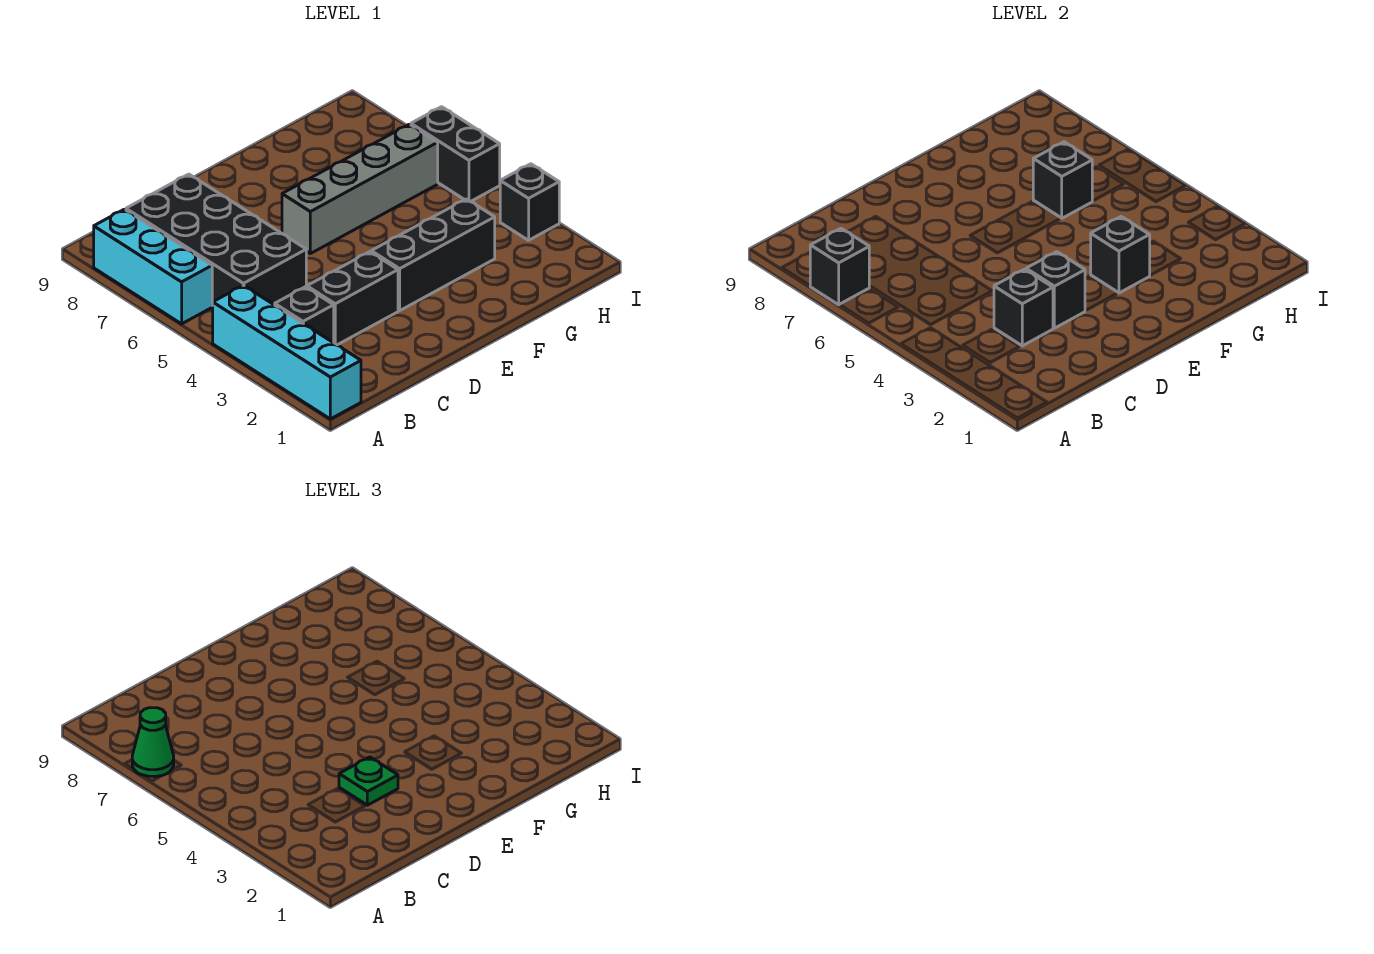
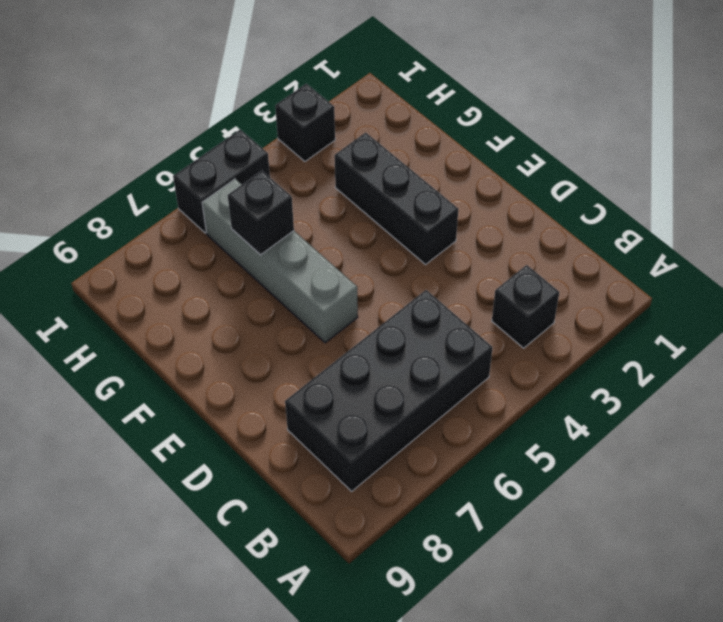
none -> cyan 1x4 brick [212,285,361,419]
none -> cyan 1x3 brick [94,209,212,324]
none -> black 1x2 brick [307,252,398,345]

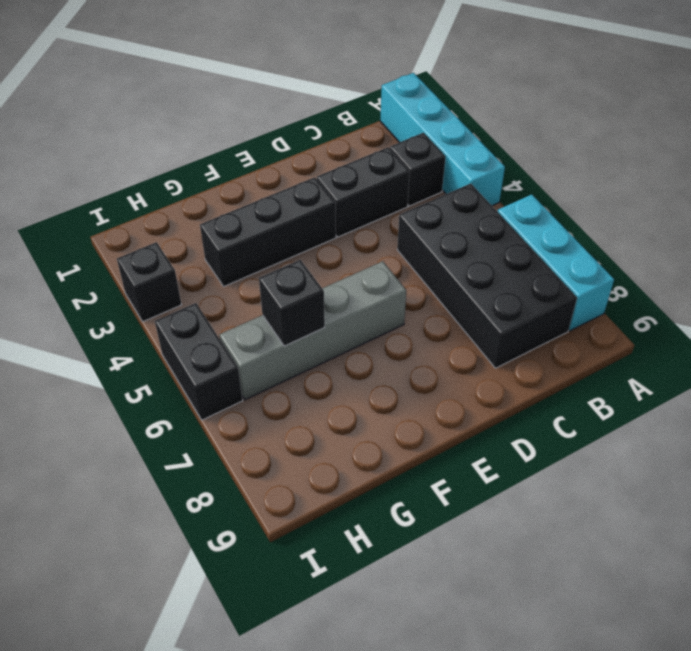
none -> black 1x1 brick [810,228,869,305]
none -> black 1x1 brick [994,269,1053,346]
none -> black 1x1 brick [1026,252,1085,328]

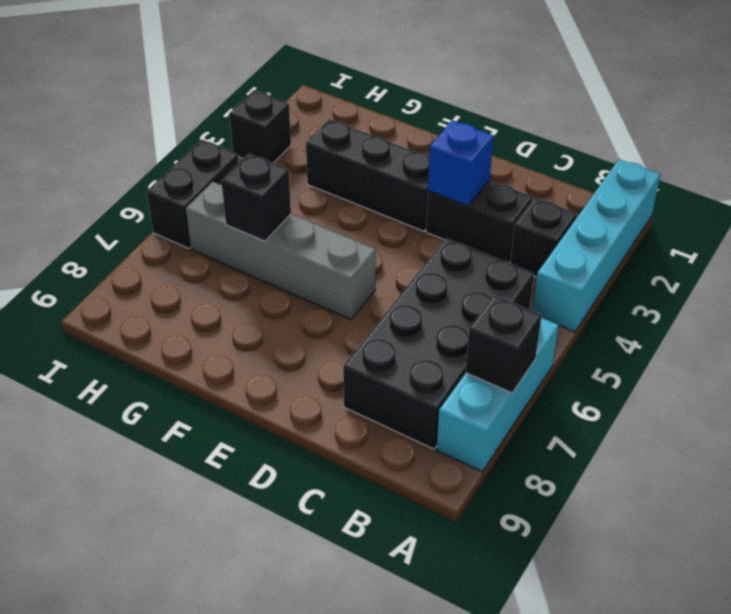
blue 1x1 brick [428,120,494,206] -> black 1x1 brick [1026,252,1085,328]
none -> black 1x1 brick [994,269,1053,346]
none -> black 1x1 brick [1091,217,1150,293]
none -> green 1x1 cone [132,708,174,777]

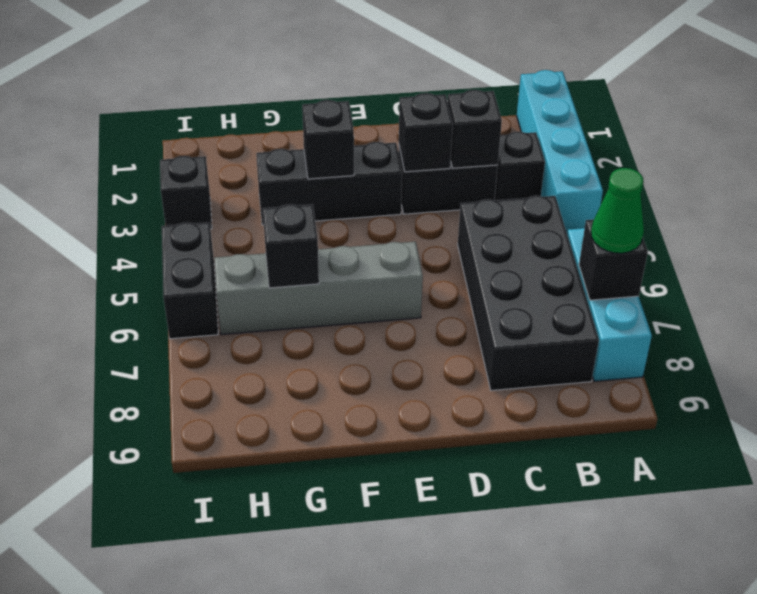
none -> green 1x1 plate [339,757,398,805]

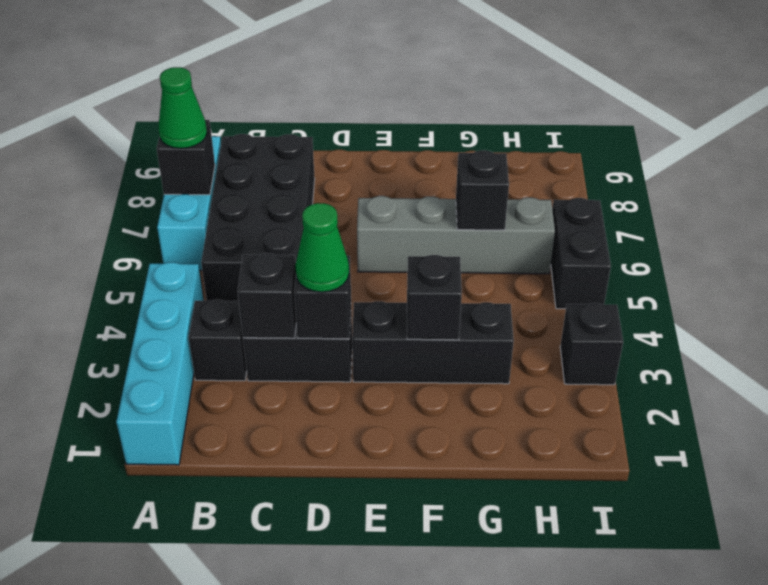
green 1x1 cone [295,203,349,292] -> green 1x1 plate [339,757,398,805]

